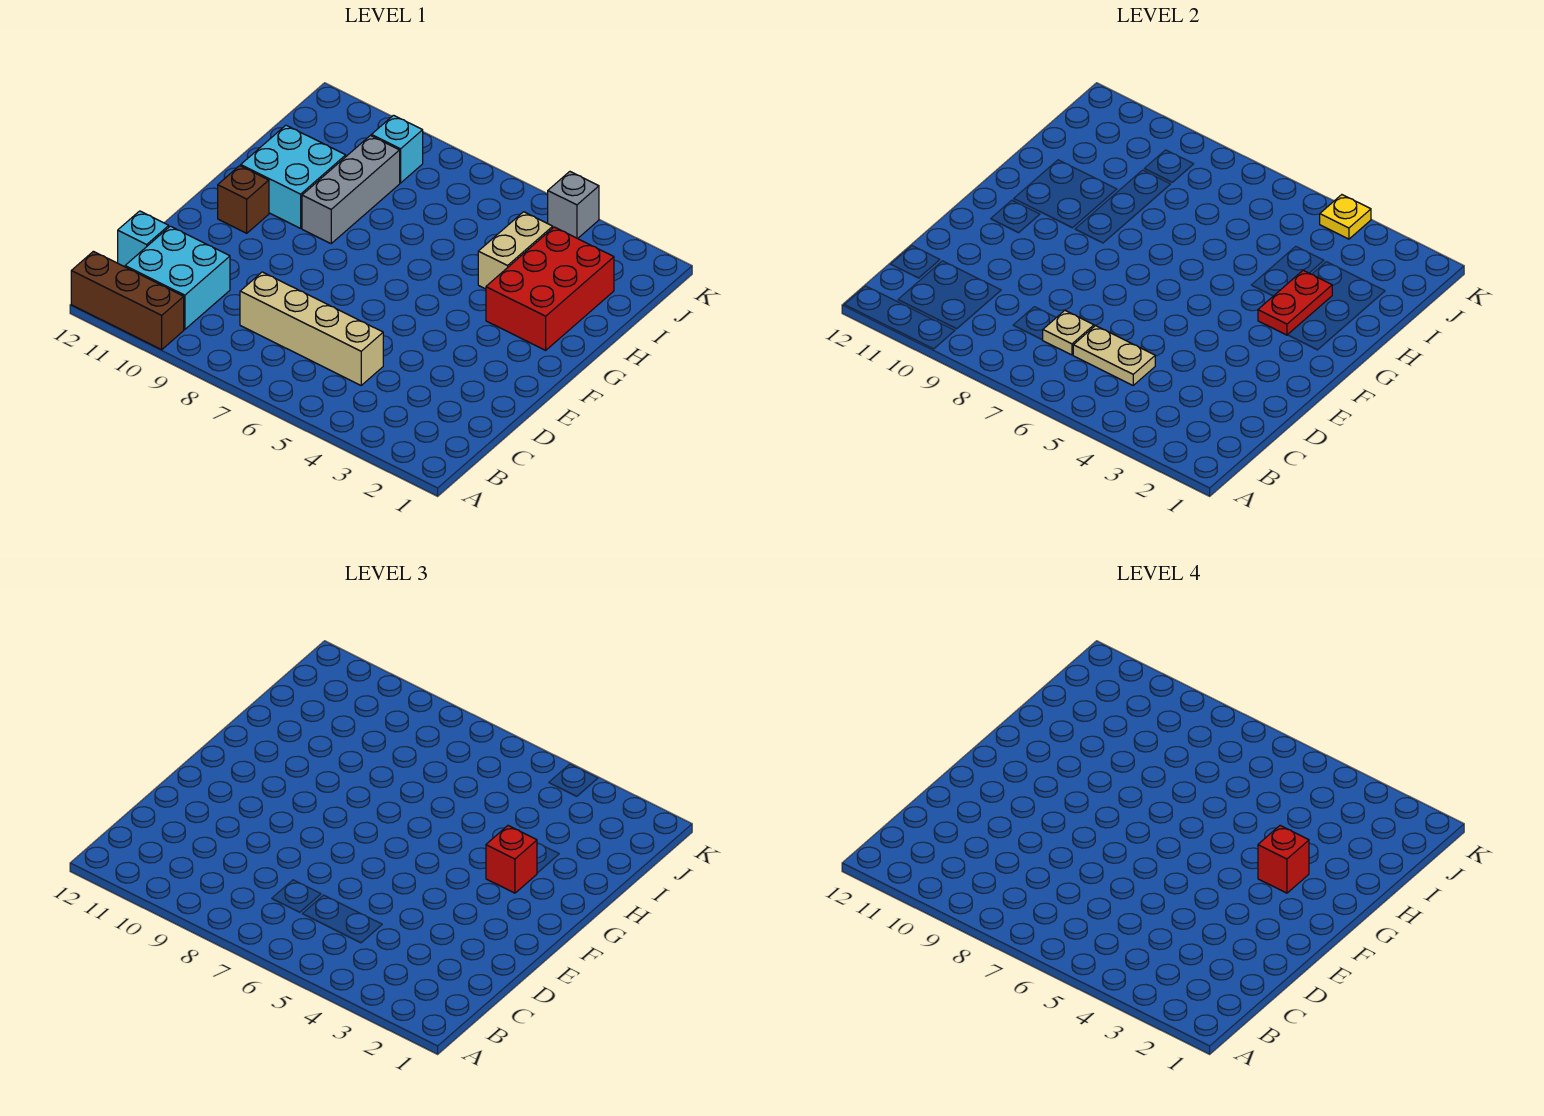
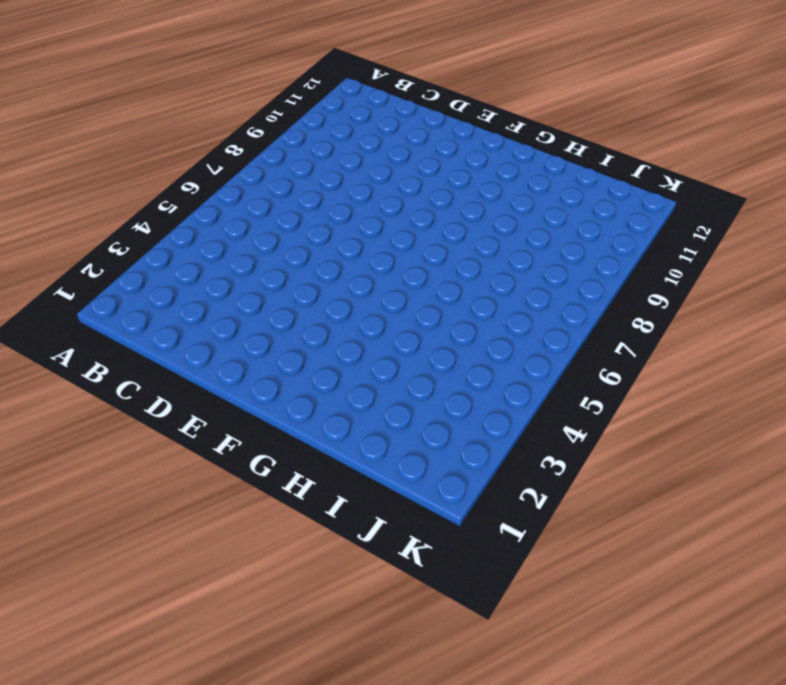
none -> brown 1x3 brick [71,251,184,350]
none -> cyan 2x2 brick [125,226,230,329]
none -> tan 1x4 brick [240,272,383,385]

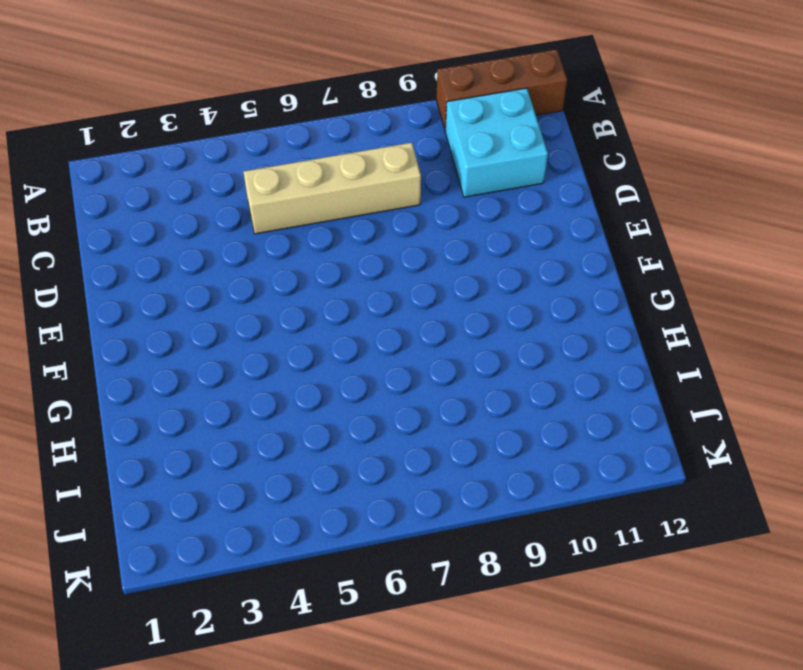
none -> cyan 1x1 brick [118,211,169,267]
none -> brown 1x1 brick [218,166,269,233]
none -> red 2x3 brick [486,227,614,350]

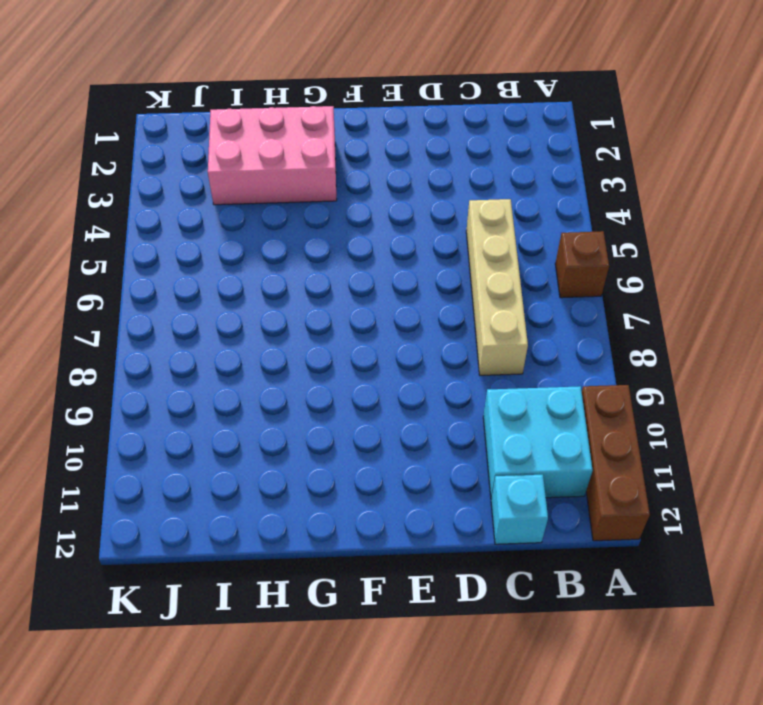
brown 1x1 brick [555,231,609,298] -> brown 1x1 brick moved to [218,166,269,233]
pink 2x3 brick [208,106,337,205] -> red 2x3 brick [486,227,614,350]
none -> grey 1x3 brick [302,136,400,243]
none -> cyan 2x2 brick [241,125,346,228]
none -> tan 1x2 brick [478,212,553,289]

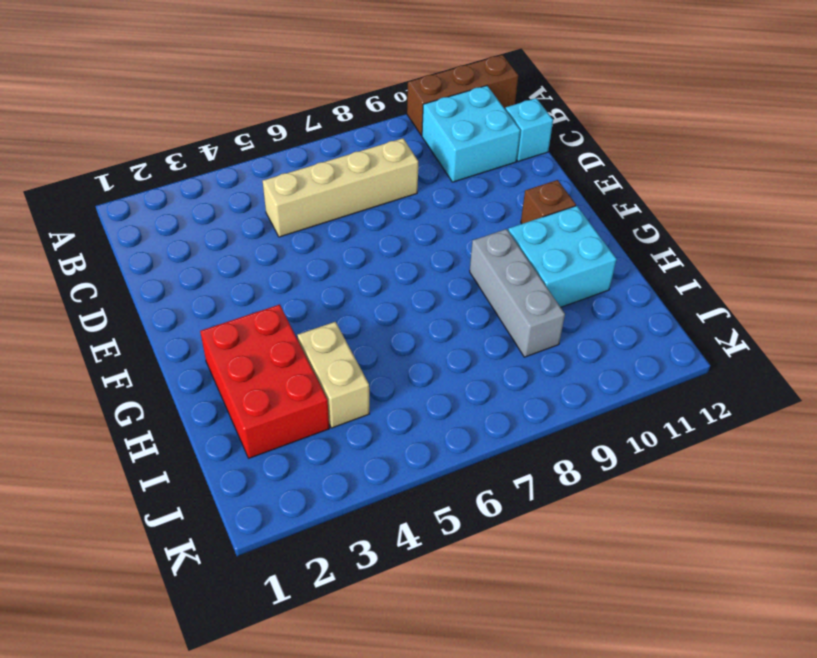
none -> cyan 1x1 brick [371,115,423,183]
none -> grey 1x1 brick [548,172,599,239]
none -> tan 1x2 plate [1073,326,1155,385]

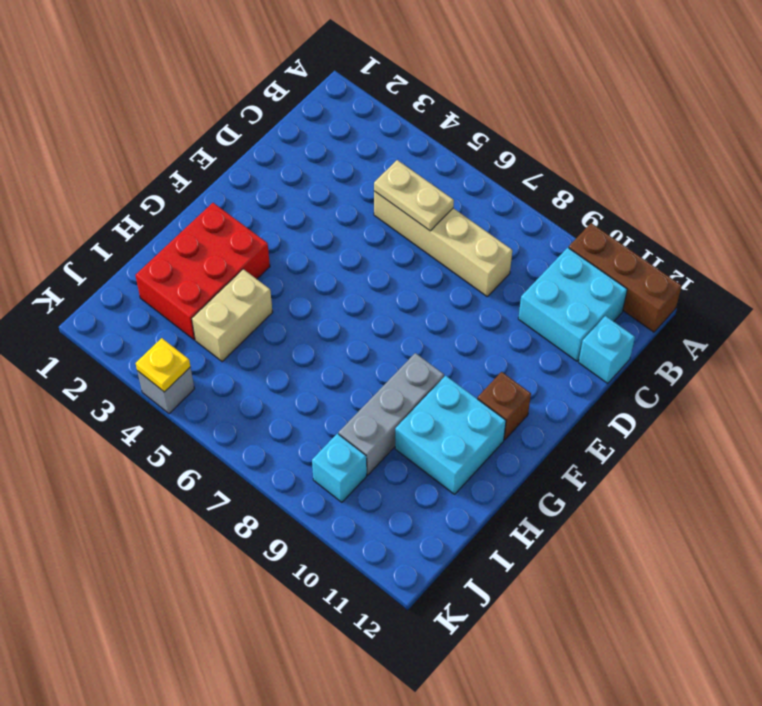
none -> tan 1x1 plate [1043,311,1094,355]
none -> red 1x2 plate [1258,270,1332,335]
none -> red 1x1 brick [486,826,537,893]

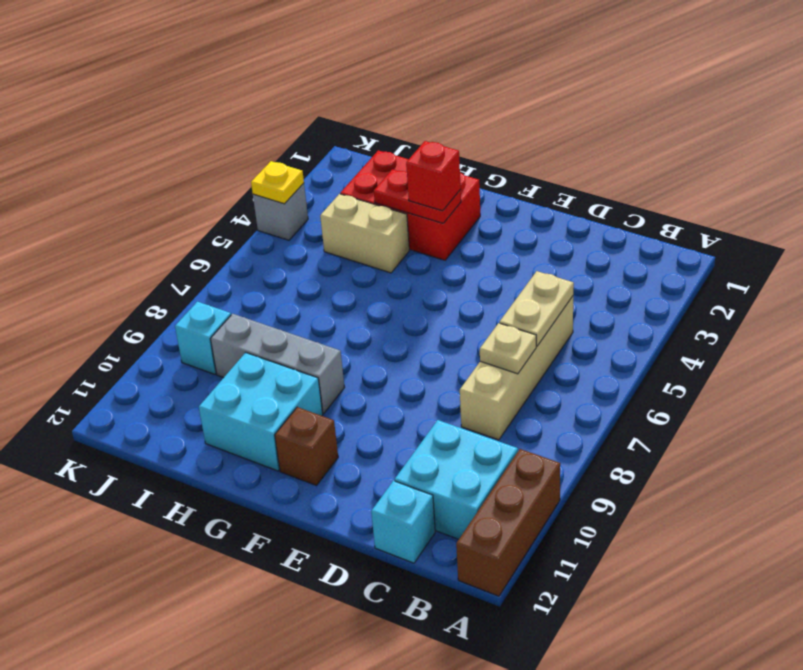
none -> red 1x1 brick [1258,826,1309,893]

